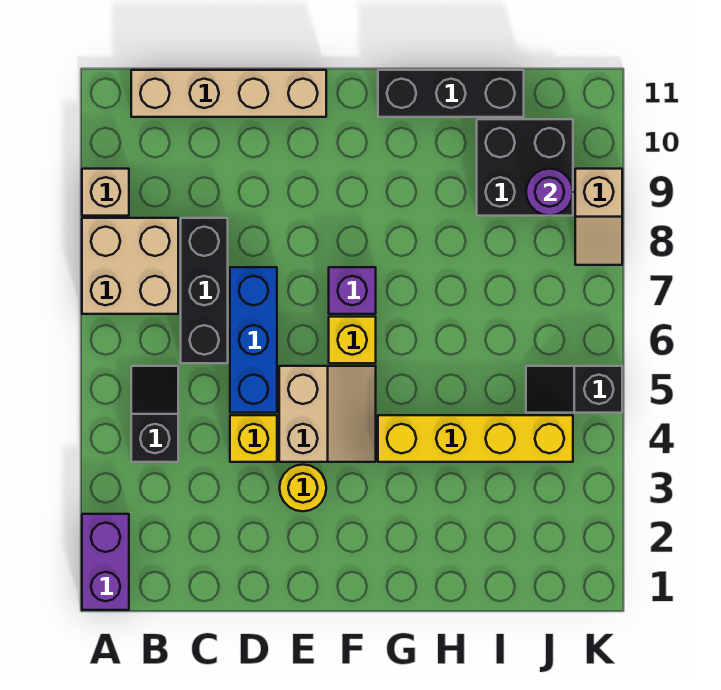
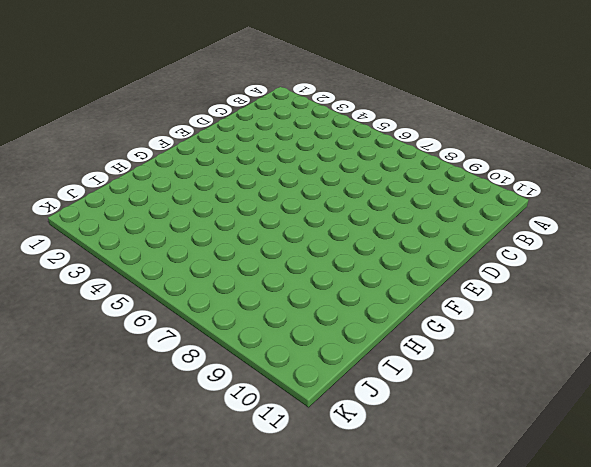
none -> purple 1x2 brick [82,514,129,610]
none -> tan 2x2 brick [82,218,178,314]
none -> tan 1x1 brick [82,169,129,216]

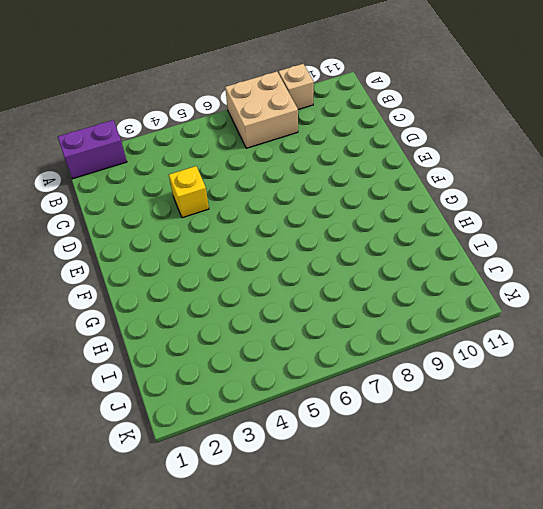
none -> black 1x2 slope [131,366,178,462]
none -> tan 1x4 brick [131,70,326,117]
none -> black 1x3 brick [181,218,228,363]

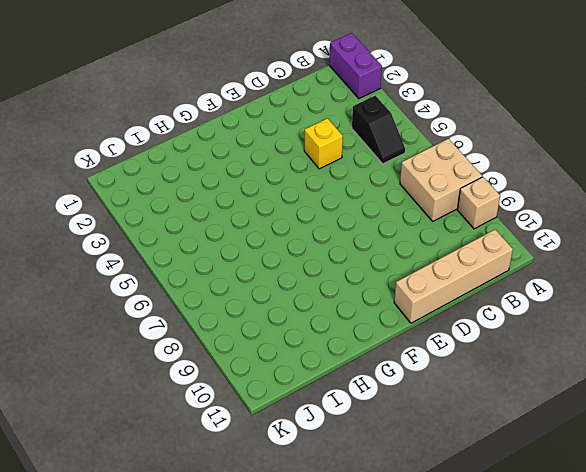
none -> black 1x3 brick [181,218,228,363]
none -> blue 1x3 brick [230,267,277,413]
none -> yellow 1x1 round brick [280,465,326,511]

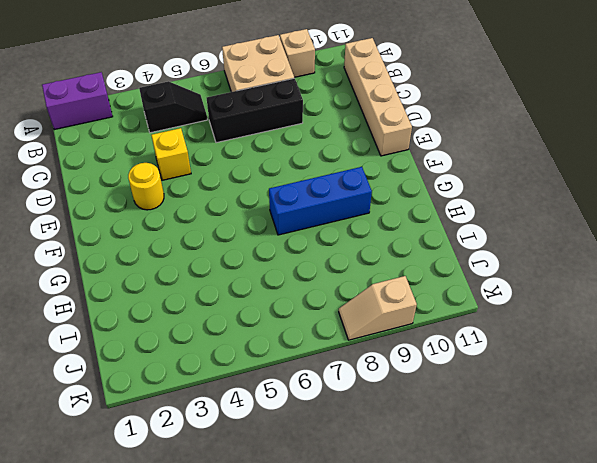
blue 1x3 brick [269,167,372,235] -> blue 1x3 brick moved to [230,267,277,413]
none -> tan 2x2 slope [279,366,376,462]
none -> yellow 1x1 brick [329,317,376,363]
none -> purple 1x1 brick [329,267,376,314]

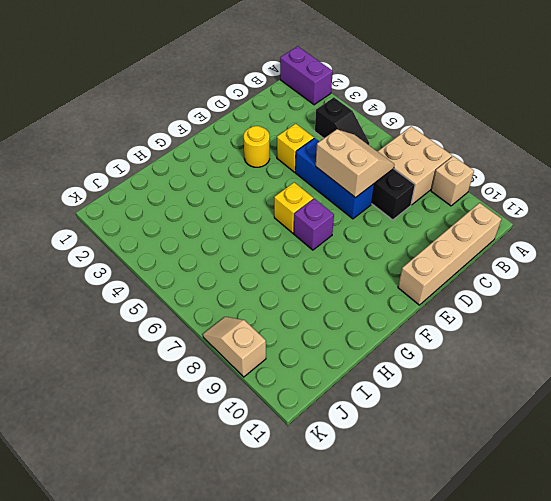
tan 2x2 slope [316,129,394,198] -> tan 2x2 slope turned to [279,366,376,462]
none -> yellow 1x4 brick [378,415,573,462]
none -> black 1x3 brick [378,70,524,117]
none -> black 2x2 brick [477,119,573,216]

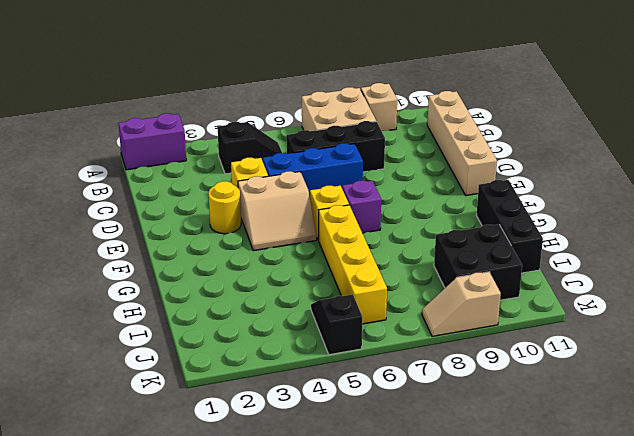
yellow 1x4 brick [319,205,387,324] -> yellow 1x4 brick moved to [378,415,573,462]
none -> purple 1x1 round brick [526,169,573,216]

